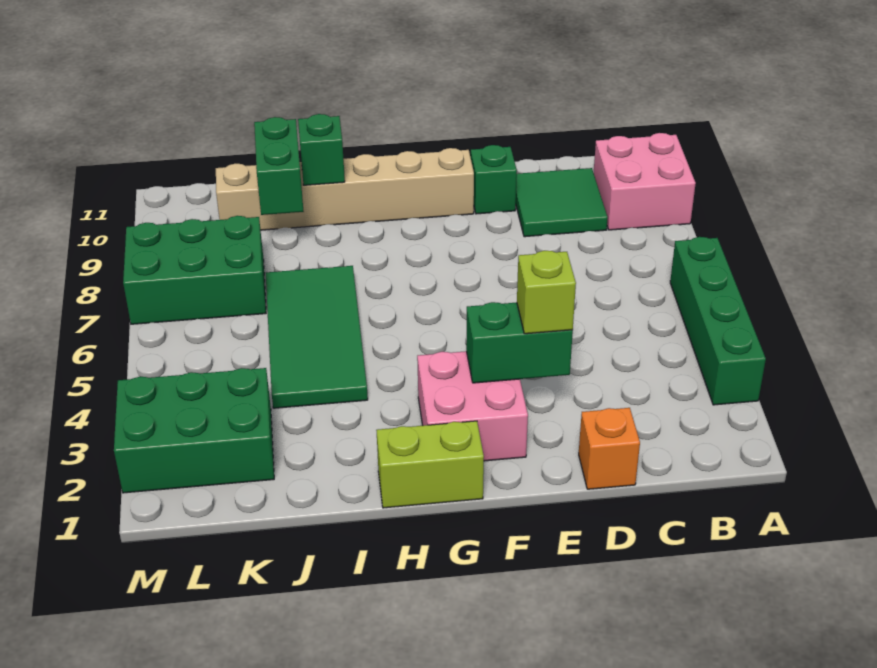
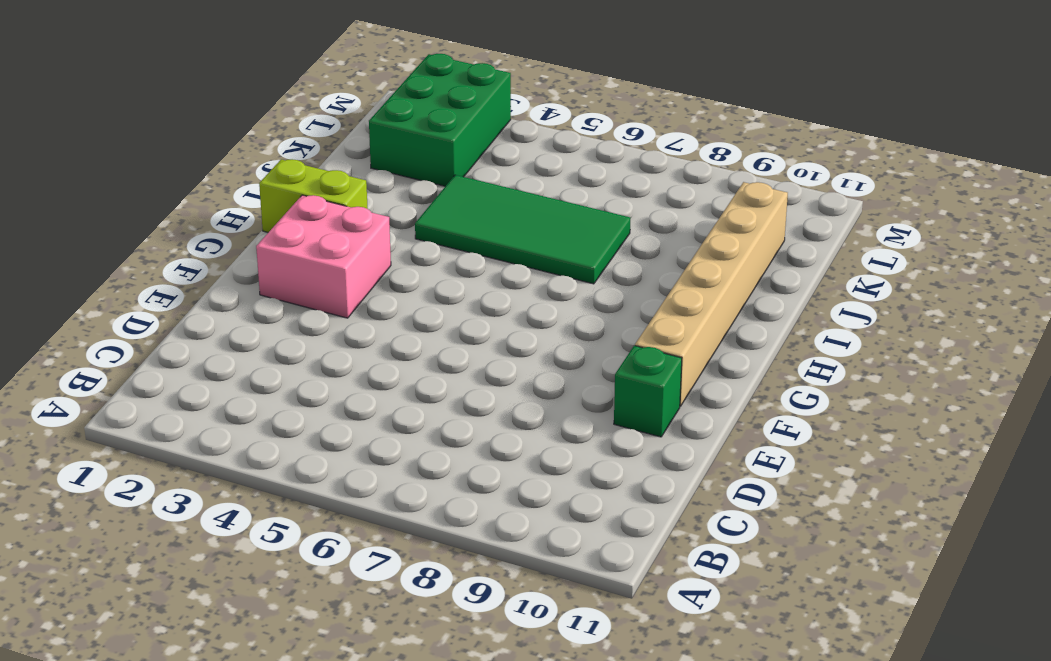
lime 1x2 brick [259,159,368,232] -> lime 1x2 brick turned to [376,421,484,508]
none -> green 1x4 brick [670,237,766,405]
none -> pink 2x2 brick [594,133,696,230]
none -> green 2x2 tile [516,168,608,237]

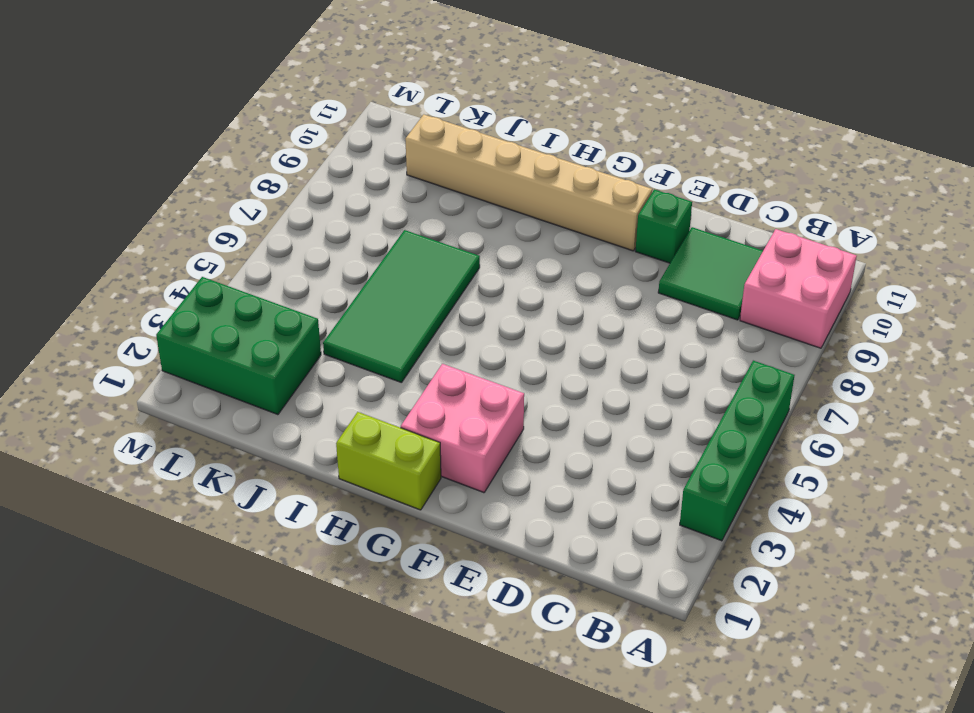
none -> orange 1x1 brick [579,408,640,489]
none -> green 2x3 brick [123,216,266,324]
none -> green 1x2 brick [466,302,573,383]

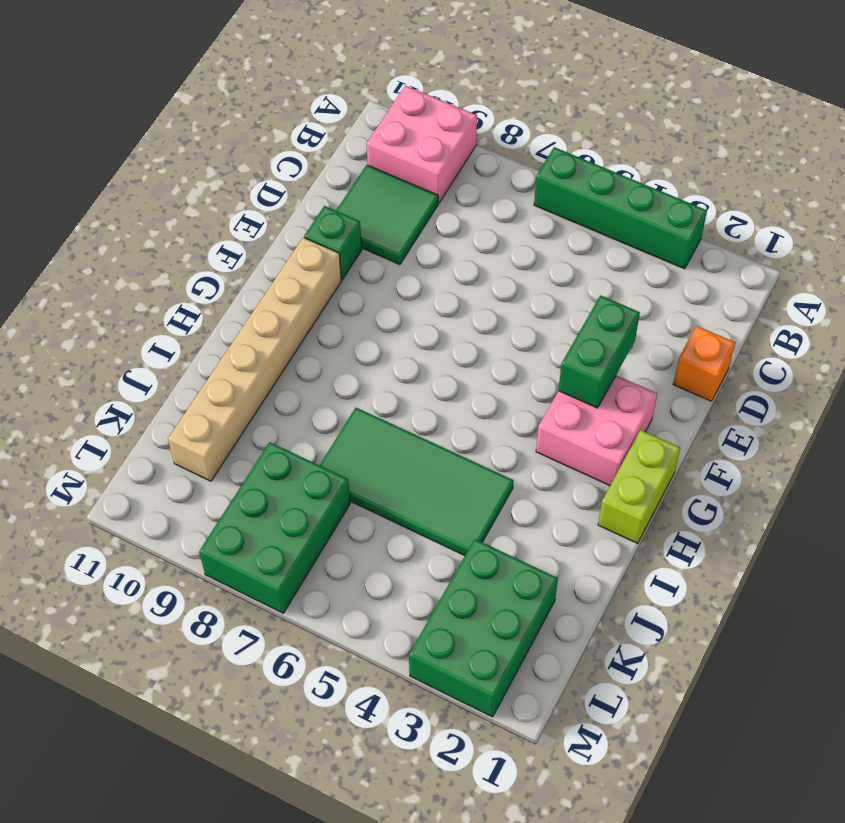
none -> green 1x1 brick [298,114,345,185]
none -> green 1x2 brick [254,117,304,215]
none -> lime 1x1 brick [517,251,576,334]

